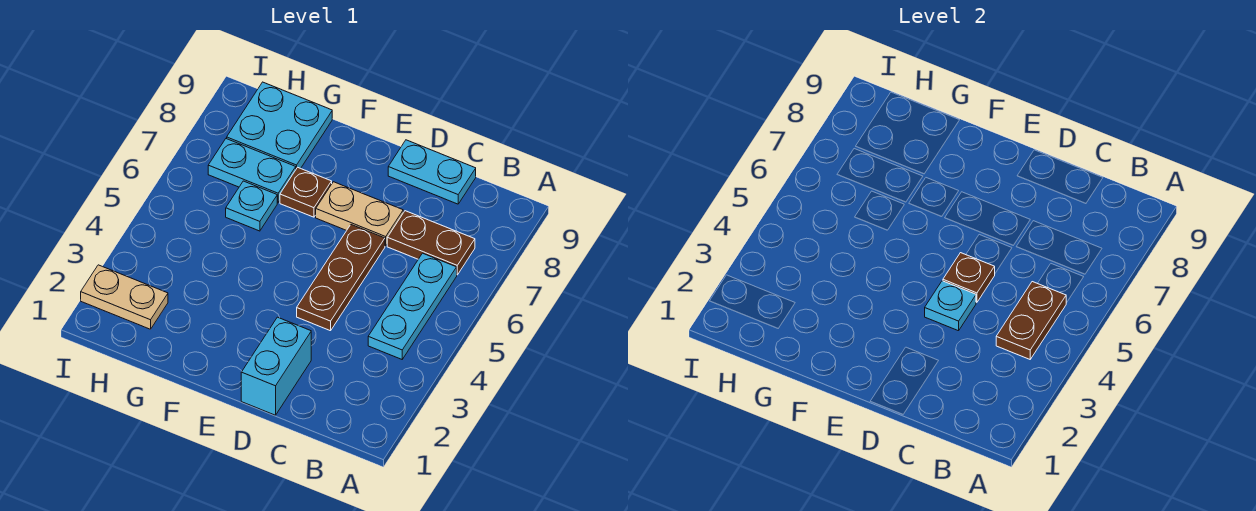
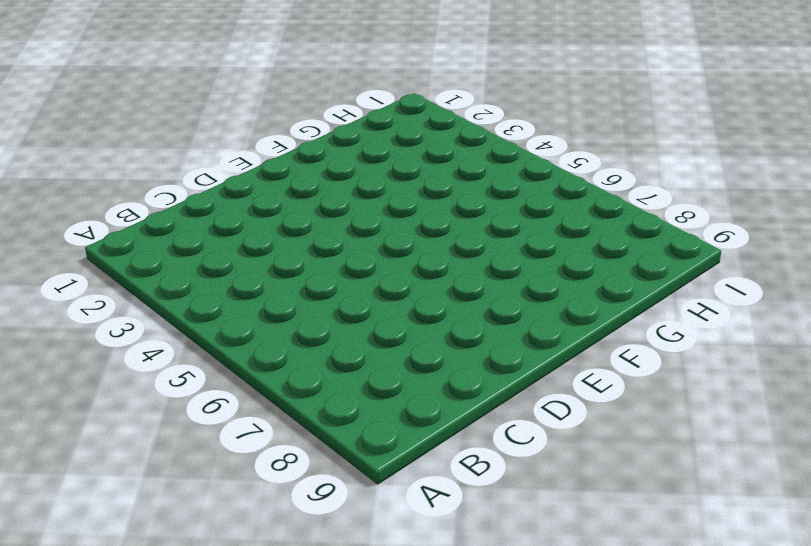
none -> cyan 1x3 plate [368,253,457,359]
none -> brown 1x2 plate [387,211,475,275]
none -> cyan 1x2 plate [388,140,476,204]

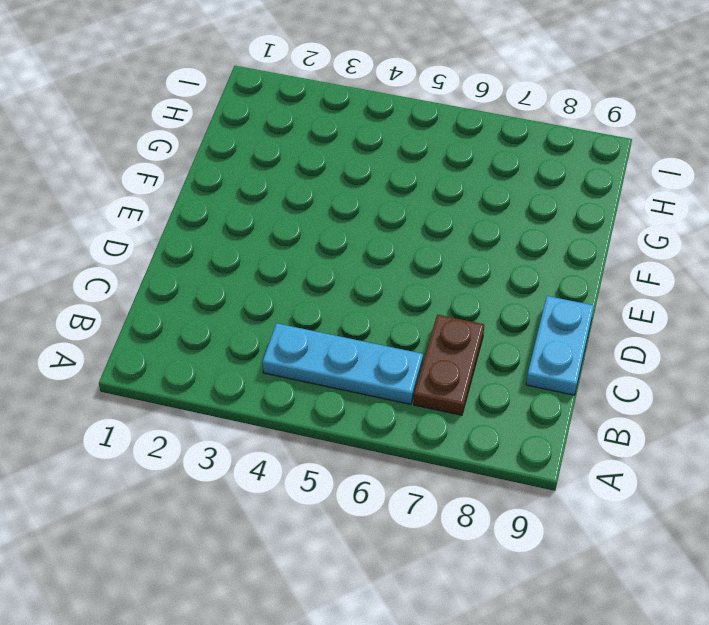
none -> cyan 1x2 brick [241,317,311,415]
none -> brown 1x3 plate [297,225,385,331]
none -> tan 1x2 plate [316,182,403,246]

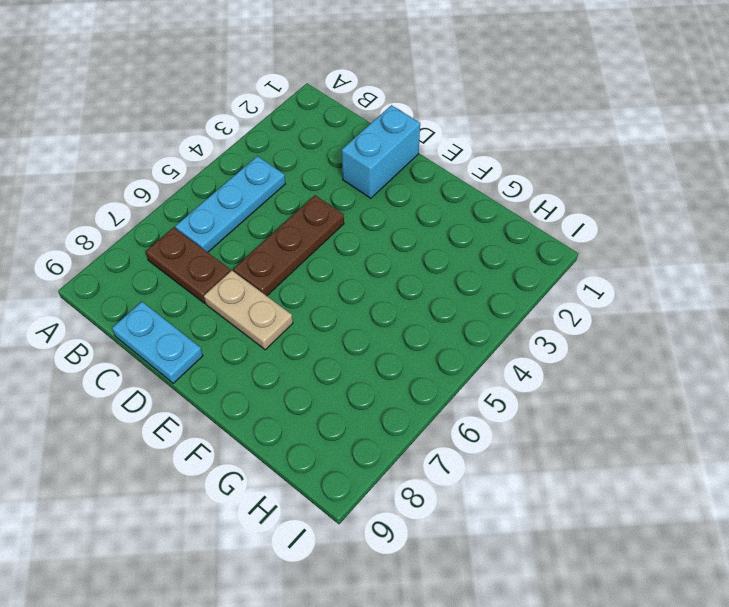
none -> brown 1x1 plate [280,167,332,217]
none -> cyan 1x1 plate [226,181,277,231]
none -> cyan 1x2 plate [208,139,296,203]

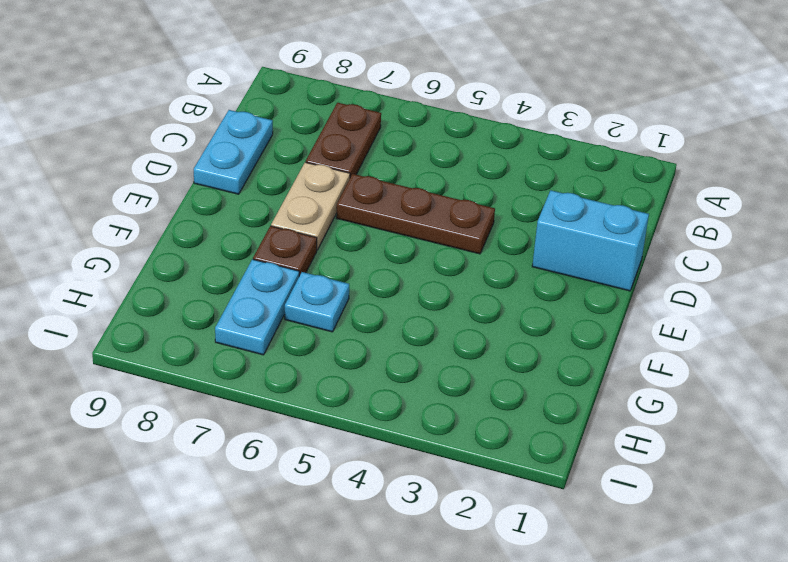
none -> cyan 1x3 plate [368,253,457,359]
none -> cyan 2x2 plate [227,82,332,169]
none -> tan 1x2 plate [81,265,168,329]

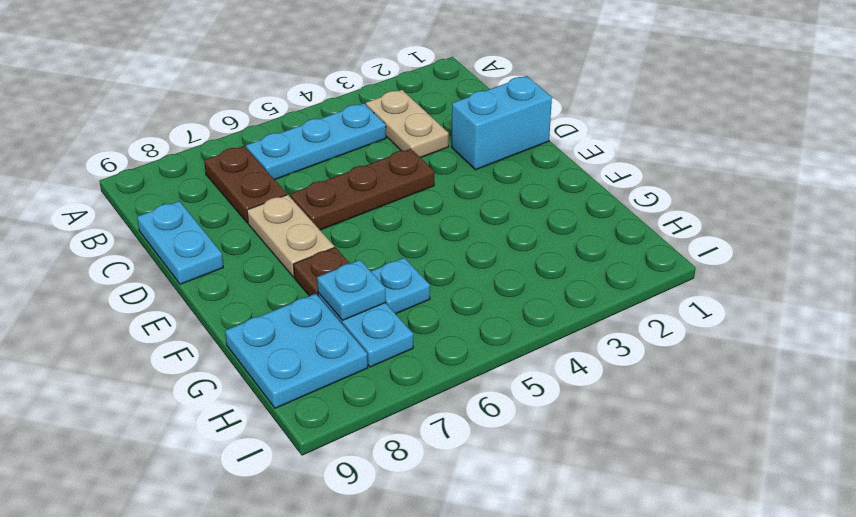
tan 1x2 plate [366,90,449,158] -> tan 1x2 plate moved to [81,265,168,329]
cyan 1x1 plate [317,260,386,320] -> cyan 1x1 plate moved to [925,281,976,331]
none -> brown 1x2 plate [996,282,1066,359]
none -> brown 1x1 plate [943,253,995,302]

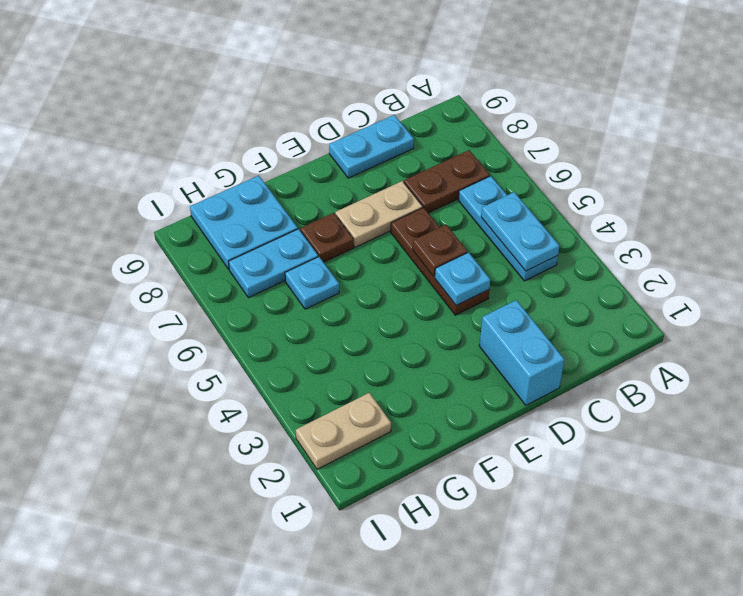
cyan 1x2 plate [481,192,559,271] -> brown 1x2 plate [996,282,1066,359]

